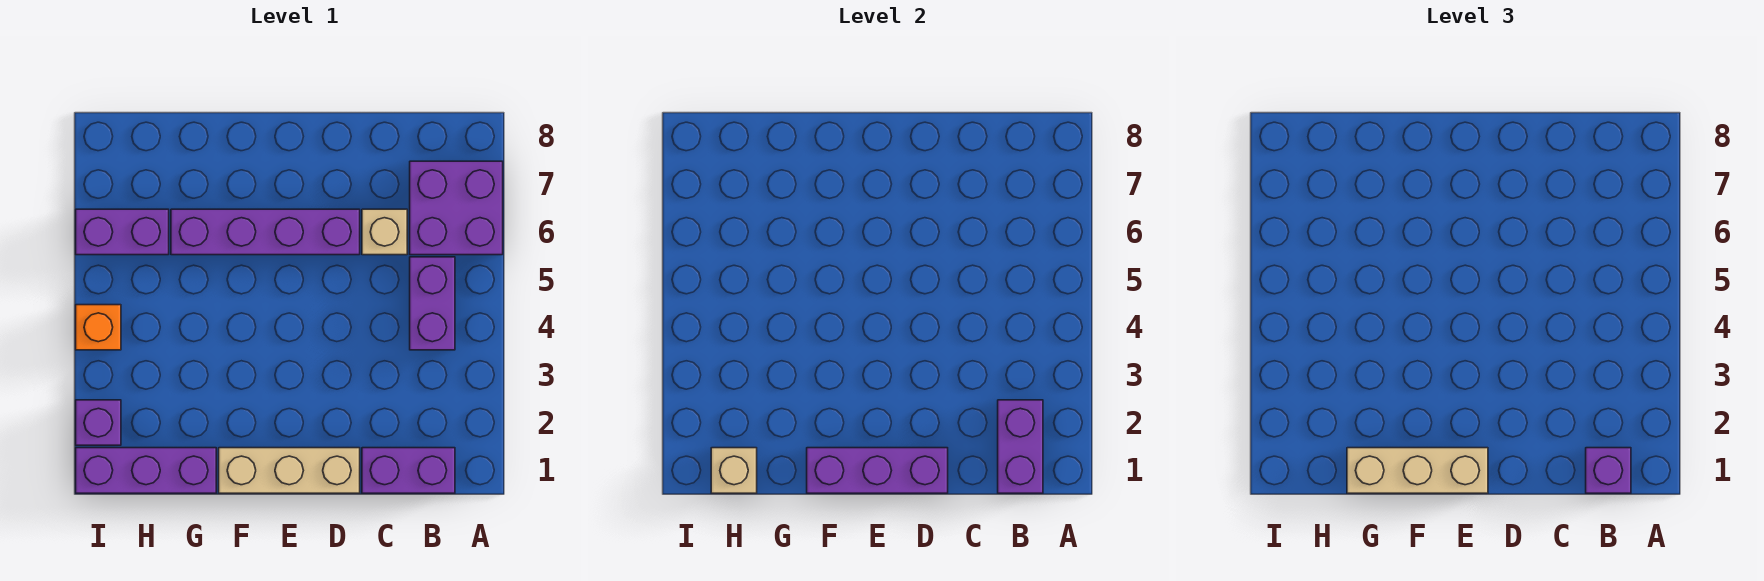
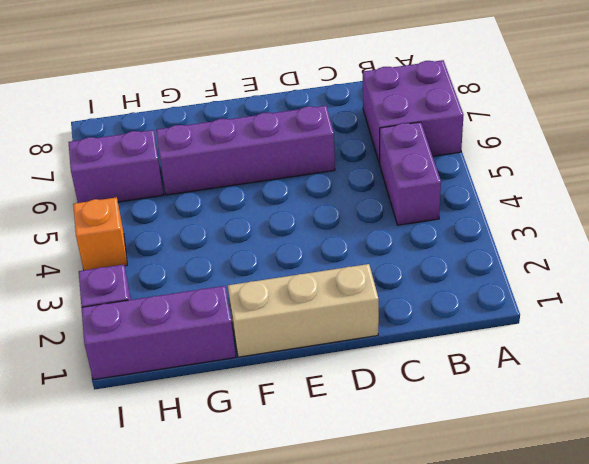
none -> purple 1x2 brick [362,448,455,493]
none -> tan 1x1 brick [362,209,407,255]
none -> purple 1x2 brick [998,400,1043,493]

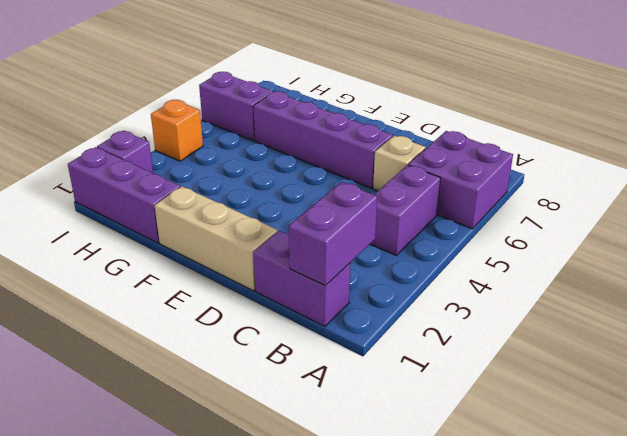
none -> purple 1x3 brick [807,448,948,493]
none -> tan 1x1 brick [711,448,757,493]
none -> purple 1x1 brick [1586,448,1631,493]

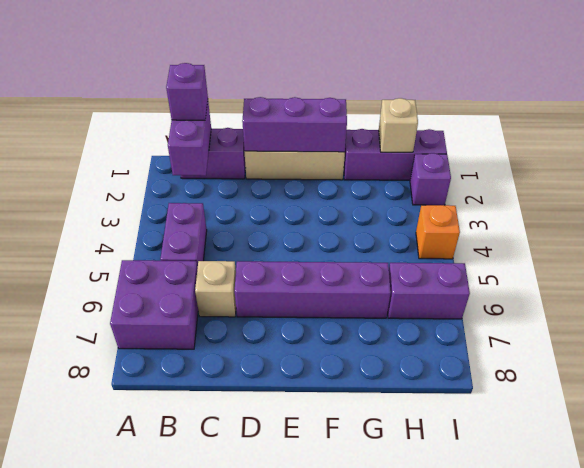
none -> tan 1x3 brick [1347,448,1488,493]

